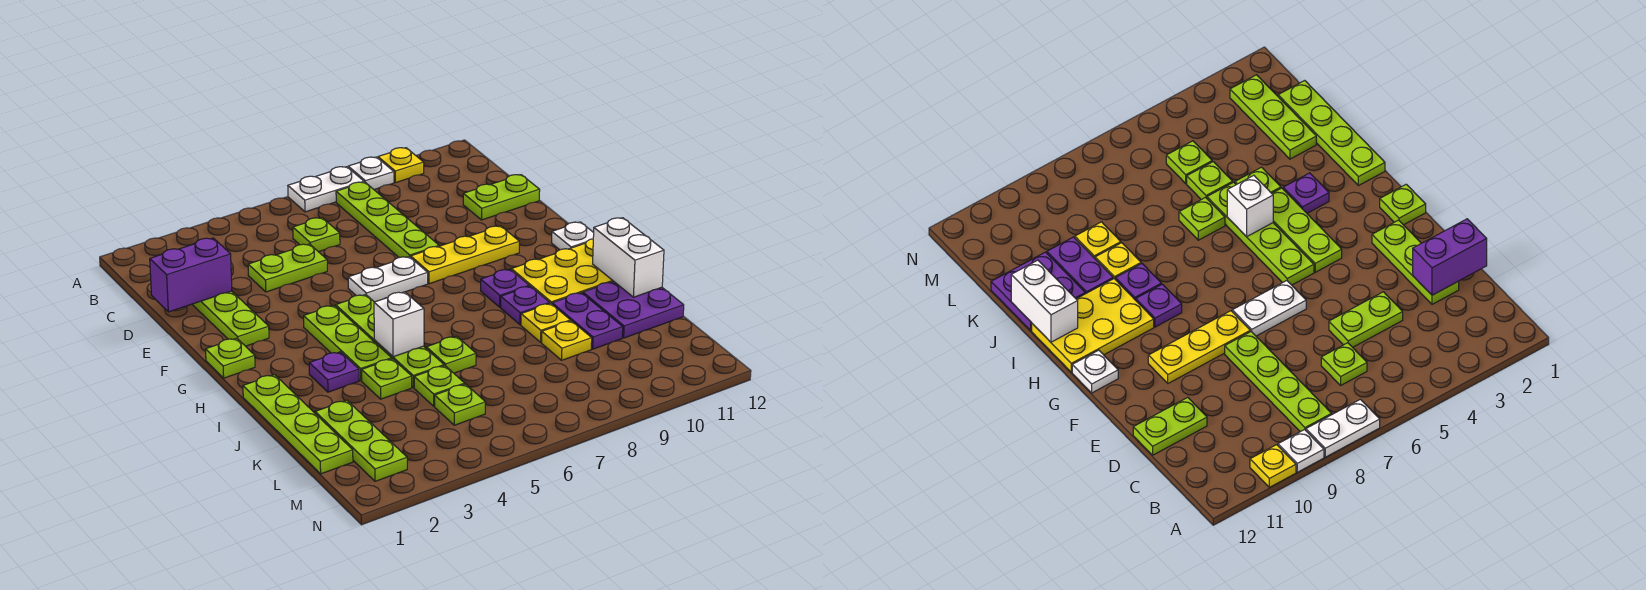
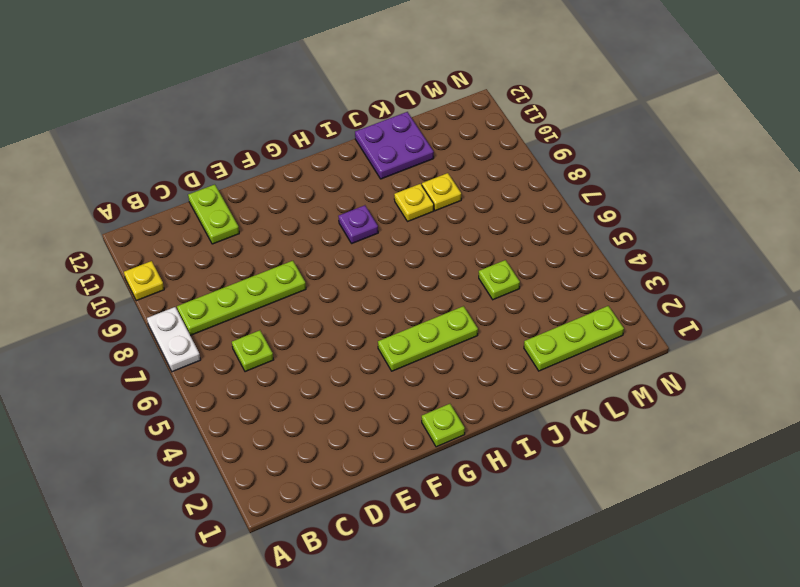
none -> white 1x1 plate [348,157,394,190]
none -> lime 1x3 plate [192,291,269,346]
none -> lime 1x2 plate [248,244,327,292]
none -> white 1x2 plate [348,257,428,302]

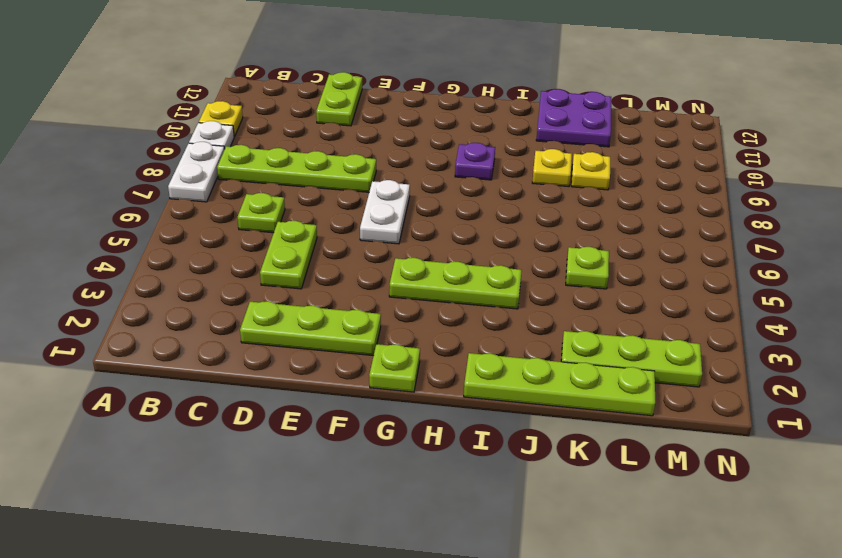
none -> yellow 1x3 plate [411,226,519,284]
none -> lime 1x4 plate [336,295,444,388]
none -> white 1x1 plate [552,222,594,250]
none -> yellow 2x3 plate [511,239,613,304]

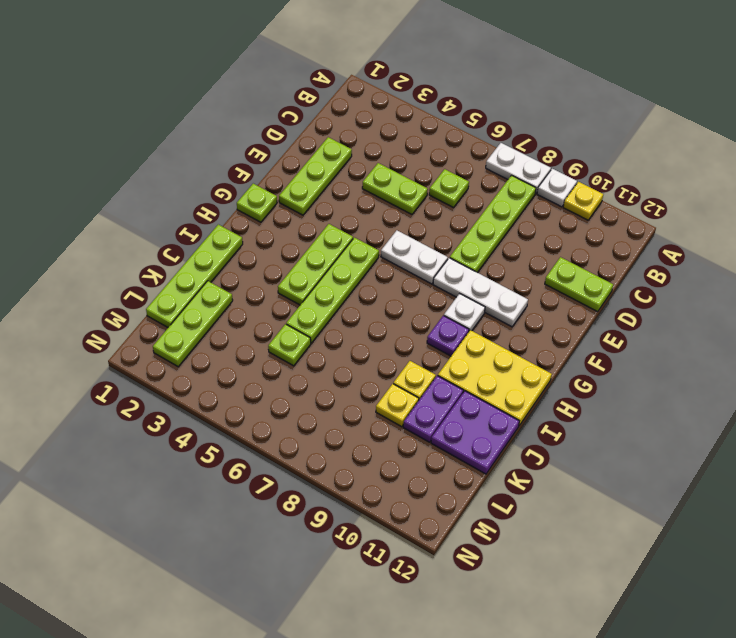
white 1x3 plate [433,258,528,327] -> yellow 1x3 plate [411,226,519,284]
white 1x1 plate [444,294,485,331] -> white 1x1 plate moved to [552,222,594,250]
none -> purple 1x1 plate [309,352,359,392]
none -> purple 1x1 plate [501,286,550,325]
none -> lime 1x1 plate [362,359,412,399]
none -> lime 1x1 plate [426,336,476,373]

